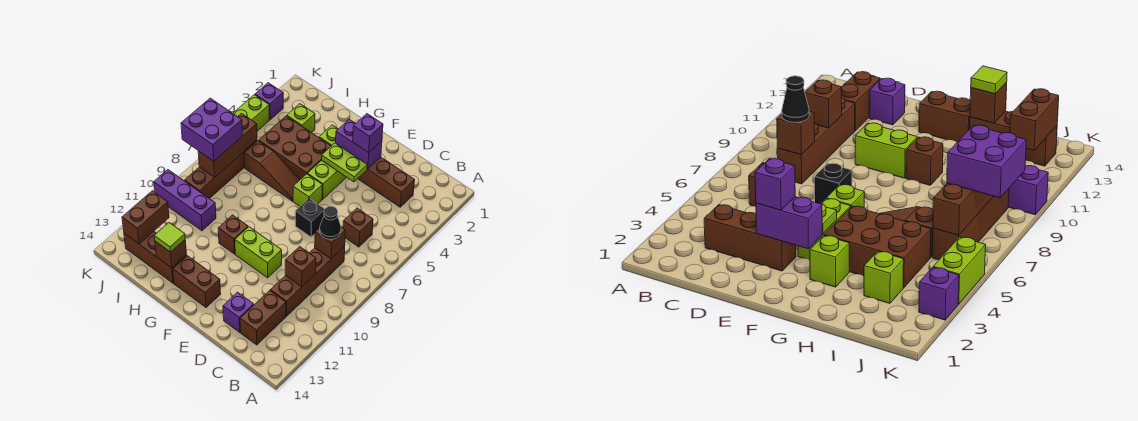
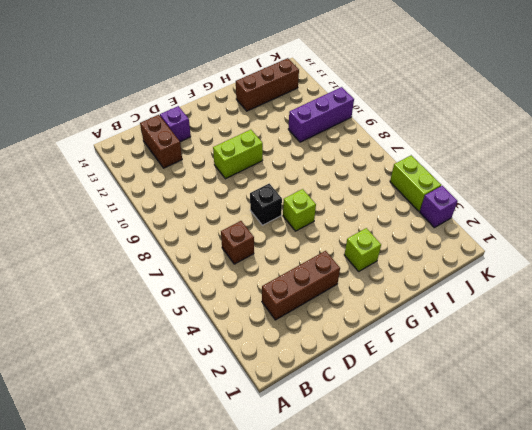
none -> brown 1x4 brick [270,246,345,316]
none -> lime 1x2 brick [307,160,347,199]
none -> brown 1x2 brick [173,256,221,308]
none -> brown 2x3 brick [259,116,331,179]

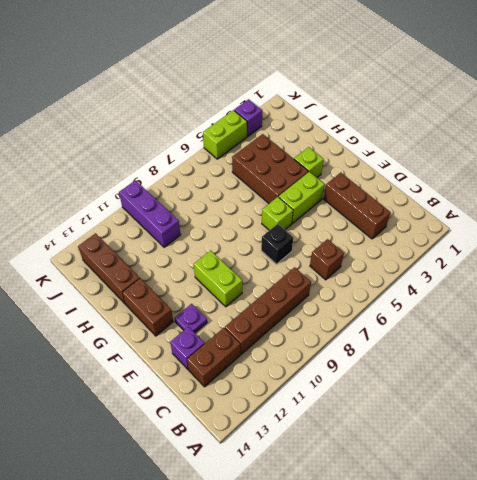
purple 1x1 plate [174,304,207,333] -> none
none -> brown 1x3 slope [244,141,300,201]
none -> brown 1x1 brick [218,215,248,254]
none -> lime 1x1 brick [287,104,315,133]
none -> brown 1x4 brick [185,141,257,199]

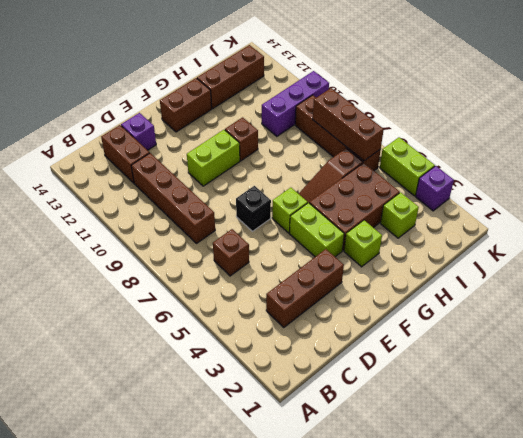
none -> brown 1x1 brick [315,227,345,259]
none -> brown 1x1 brick [285,246,316,287]
none -> purple 1x2 brick [336,119,382,169]
none -> lime 1x2 plate [322,143,367,182]

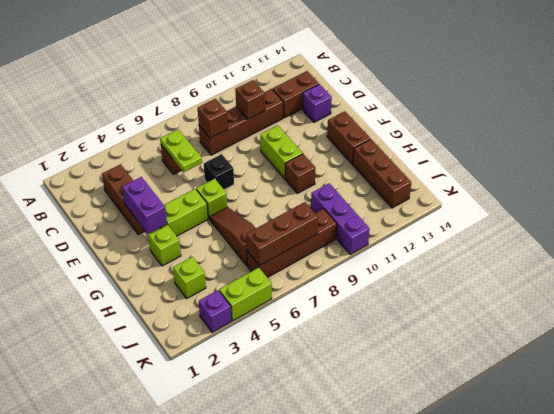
lime 1x2 plate [160,129,202,172] -> lime 1x2 plate moved to [322,143,367,182]
none -> brown 2x3 brick [259,116,331,179]
none -> brown 1x1 brick [155,240,187,268]
none -> brown 1x2 brick [122,191,169,244]
none -> black 1x1 cone [320,206,341,239]

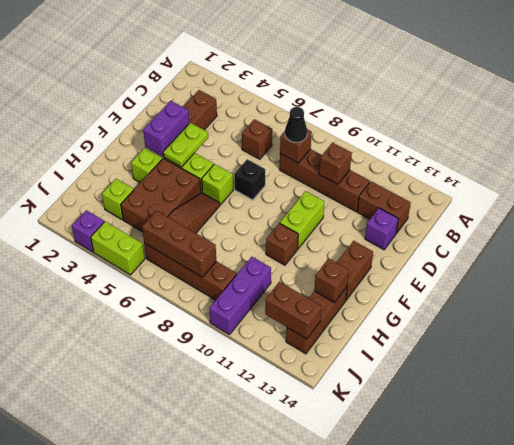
none -> purple 1x1 brick [353,114,383,153]
none -> lime 1x1 tile [154,223,185,252]
none -> purple 2x2 brick [181,98,242,161]

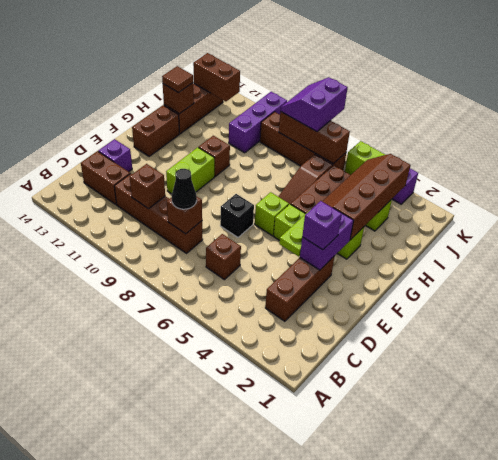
brown 2x4 slope [322,154,411,240] -> none
brown 1x1 tile [162,66,193,92] -> lime 1x1 tile [154,223,185,252]
purple 2x2 slope [280,77,348,132] -> purple 2x2 brick [181,98,242,161]

